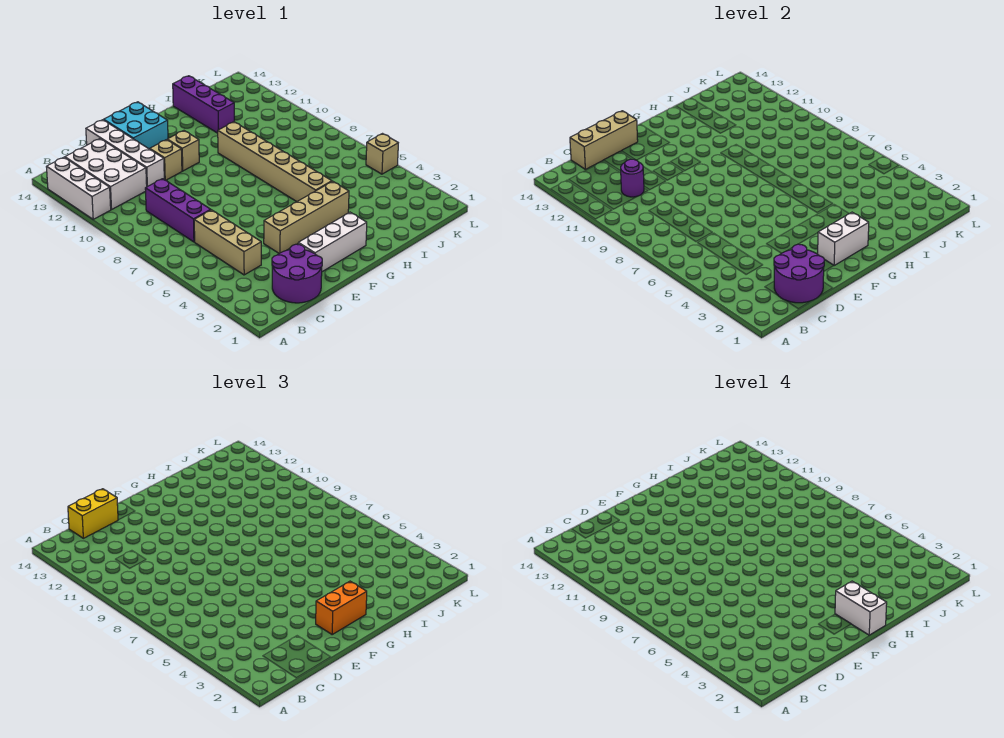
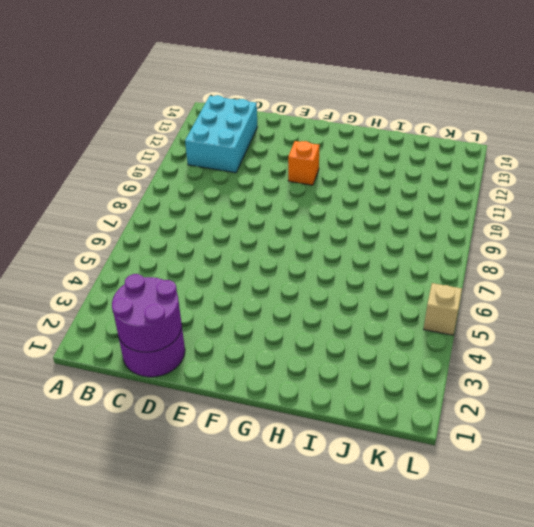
cyan 2x3 brick [185,95,257,173] -> white 2x3 brick [65,139,147,209]
orange 1x1 brick [288,141,319,185] -> tan 1x1 brick [167,131,199,171]
none -> white 1x3 brick [46,157,111,219]
none -> tan 1x3 brick [194,210,261,275]
none -> purple 1x3 brick [145,179,211,242]

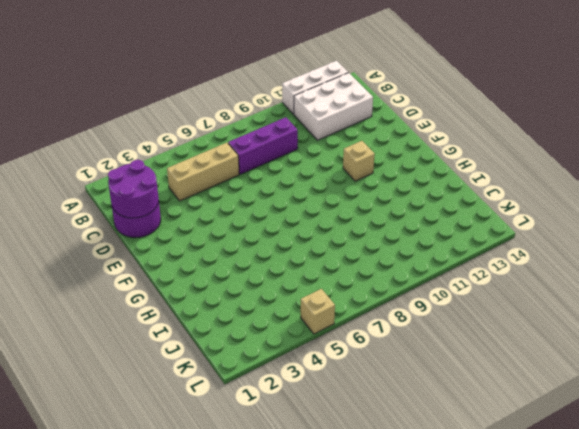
none -> white 1x4 brick [86,120,164,187]
none -> white 1x3 brick [298,212,367,272]
none -> tan 1x4 brick [264,181,349,253]

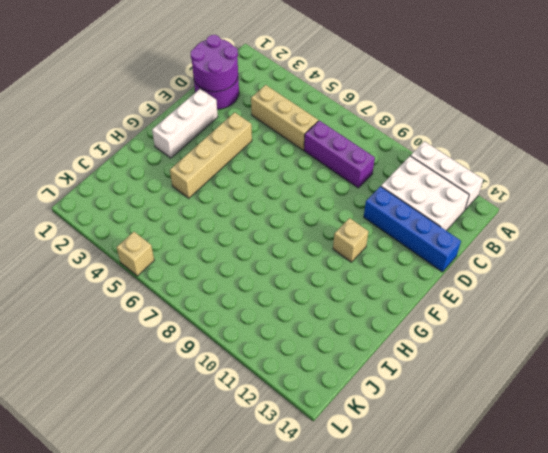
blue 1x4 brick [364,186,461,272] -> white 1x4 brick [86,120,164,187]
none -> tan 1x1 brick [150,140,182,180]
none -> cyan 2x2 brick [104,102,168,149]
none -> tan 1x6 brick [218,122,332,202]

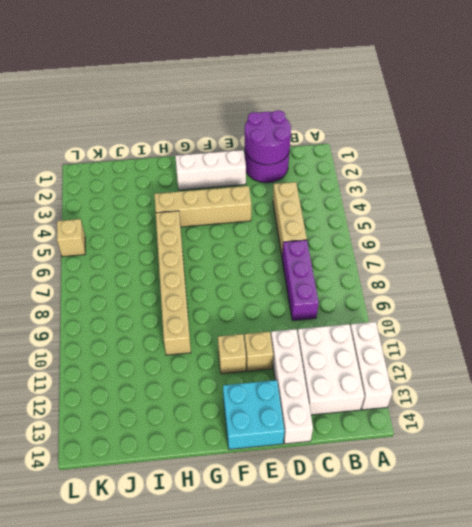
none -> purple 1x3 brick [173,76,234,133]
none -> purple 1x1 round brick [621,159,644,197]
none -> tan 1x3 brick [570,111,638,169]

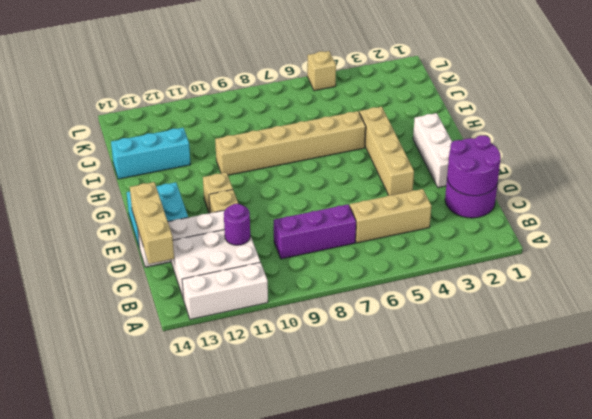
cyan 1x3 brick [111,128,191,179] -> purple 1x3 brick [173,76,234,133]
none -> white 1x2 brick [818,212,869,265]
none -> yellow 1x2 brick [68,489,118,538]
none -> orange 1x2 brick [316,581,367,634]

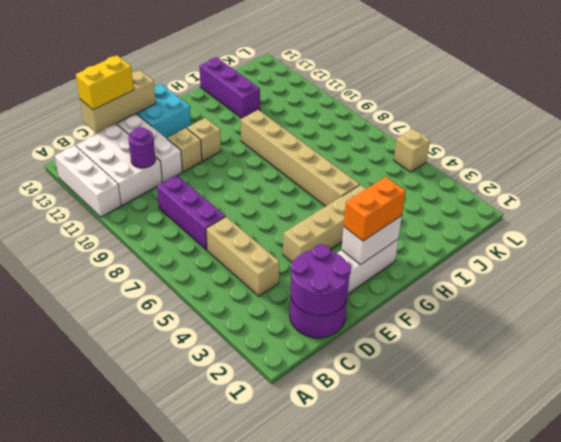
none -> white 1x2 brick [835,581,887,635]

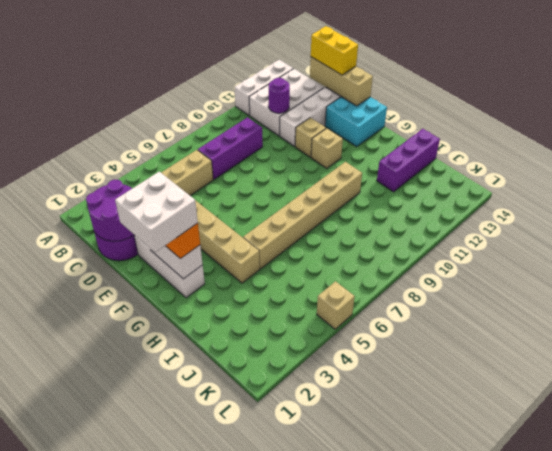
white 2x2 brick [115,172,198,252] -> white 1x2 brick [835,581,887,635]

